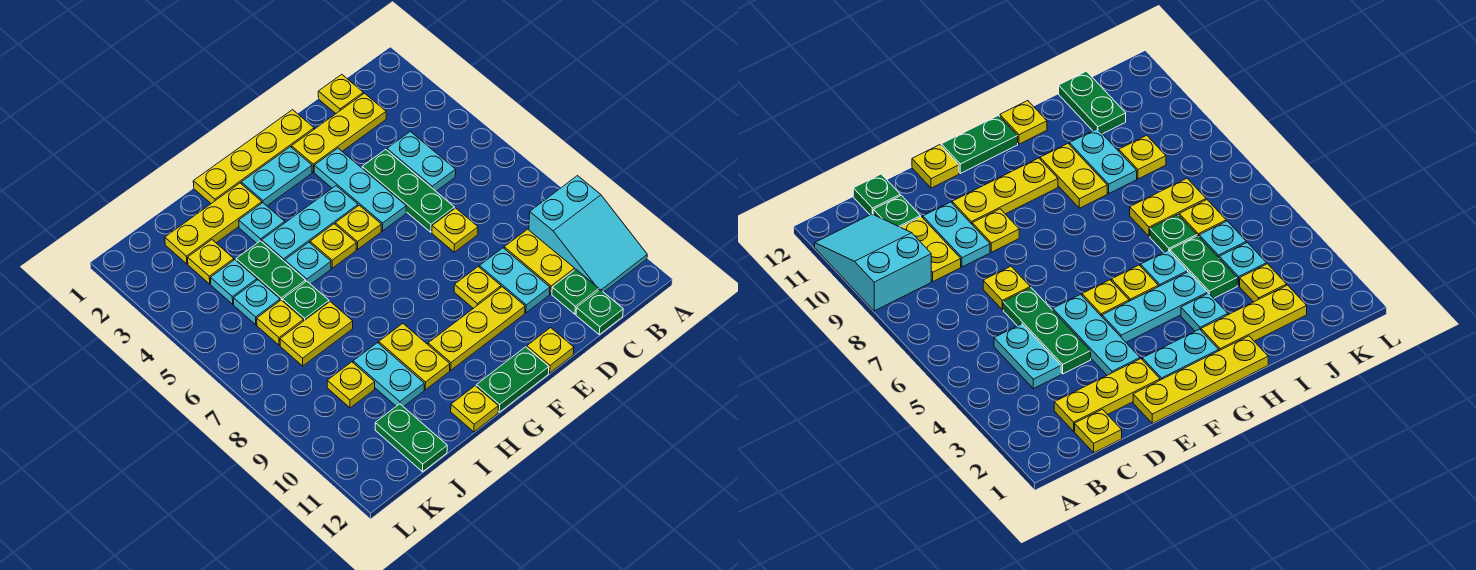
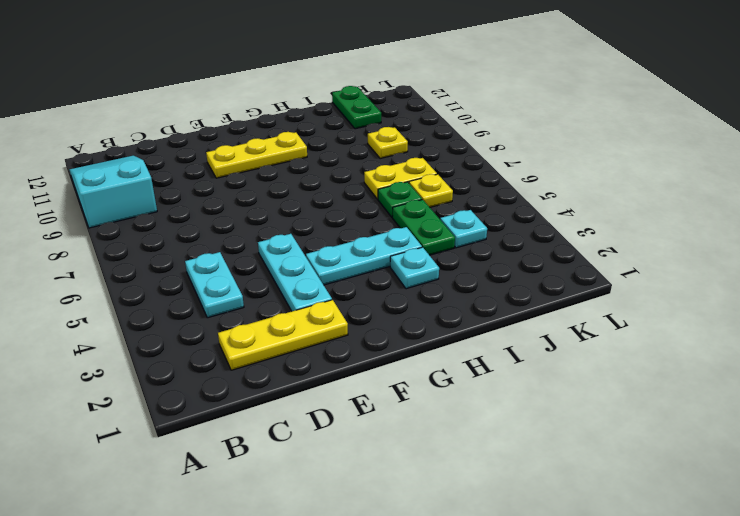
none -> yellow 1x1 plate [318,74,363,113]
none -> yellow 1x2 plate [504,229,575,294]
none -> green 1x1 plate [552,269,599,314]
none -> green 1x1 plate [576,290,623,335]

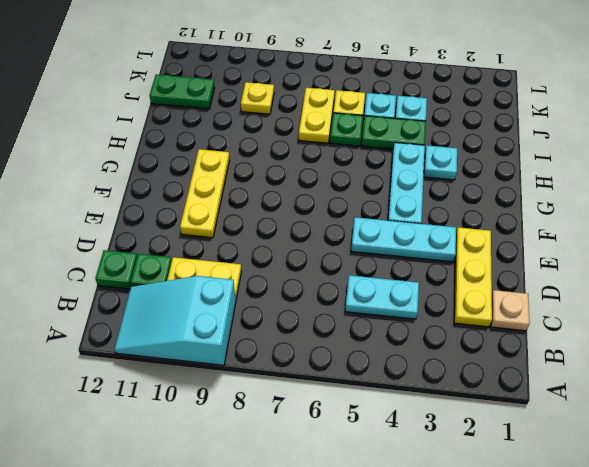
tan 1x1 plate [491,290,529,331] -> yellow 1x1 plate [318,74,363,113]
none -> green 1x3 plate [362,149,454,232]
none -> yellow 1x1 plate [432,208,478,252]
none -> cyan 1x2 plate [479,248,550,313]
none -> yellow 1x4 plate [193,110,314,203]

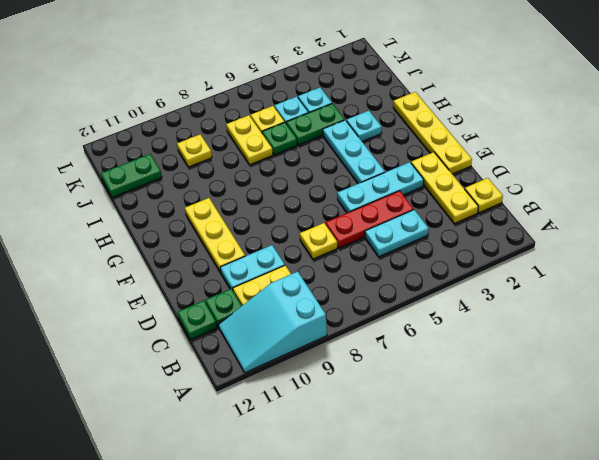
red 1x3 plate [326,191,414,248] -> green 1x3 plate [362,149,454,232]
none -> yellow 1x1 plate [454,267,501,308]
none -> yellow 1x1 plate [527,328,574,373]
none -> cyan 1x2 plate [241,147,312,206]
none -> yellow 1x1 plate [335,205,381,249]

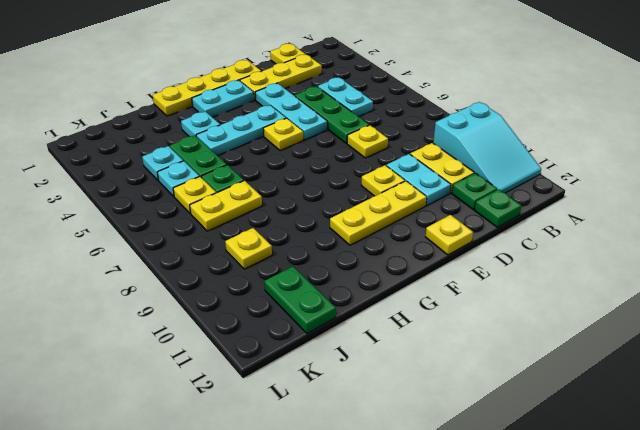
none -> green 1x2 plate [476,347,549,412]
none -> yellow 1x1 plate [310,224,356,268]
none -> yellow 1x3 plate [165,183,262,264]
none -> cyan 1x1 plate [285,242,331,284]

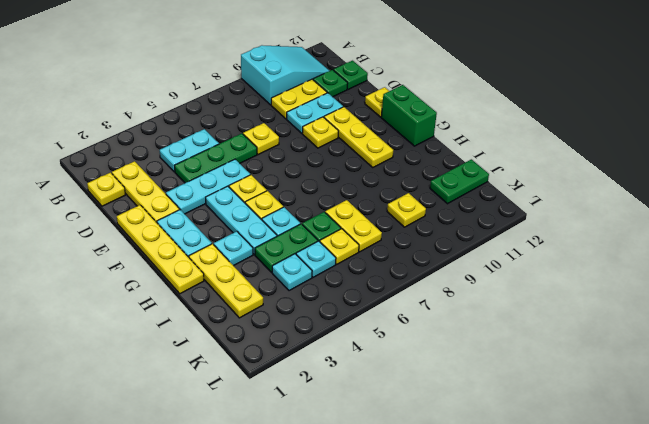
green 1x2 brick [381,85,437,146] -> green 1x2 plate [476,347,549,412]
none -> yellow 1x2 plate [379,324,450,390]
none -> yellow 1x1 plate [451,386,498,432]
none -> cyan 1x2 plate [353,343,424,407]
none -> yellow 1x1 plate [188,240,234,284]

